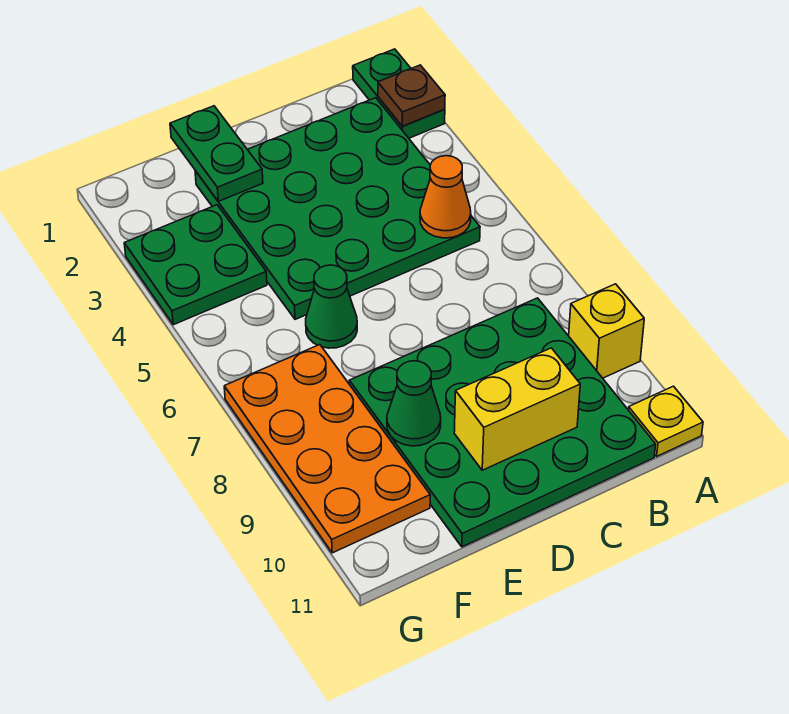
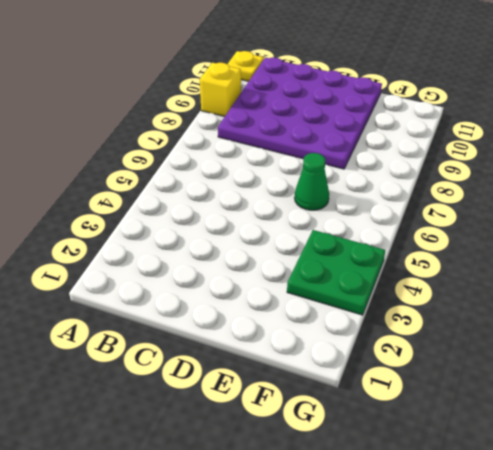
purple 4x4 plate [218,57,382,169] -> green 4x4 plate [349,298,656,547]
none -> green 1x2 plate [353,49,445,138]
none -> green 4x4 plate [195,98,480,319]
none -> orange 2x4 plate [224,345,430,553]

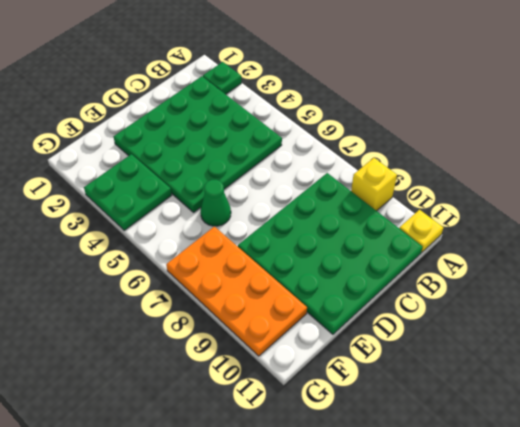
green 1x1 plate [203,62,241,94] -> green 1x2 plate [353,49,445,138]
none -> brown 1x1 plate [378,65,445,126]
none -> orange 1x1 cone [420,156,471,238]
none -> yellow 1x2 brick [454,348,580,470]

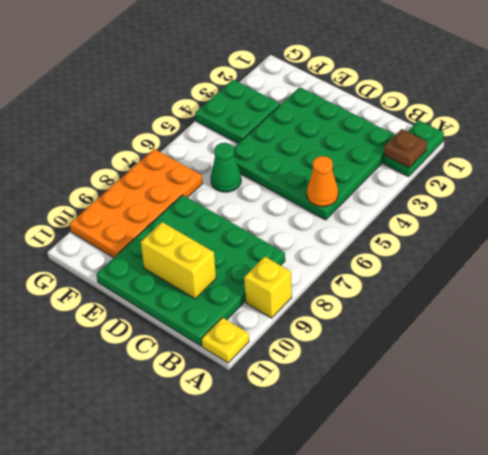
none -> green 1x2 plate [170,106,263,201]
none -> green 1x1 cone [387,361,441,446]

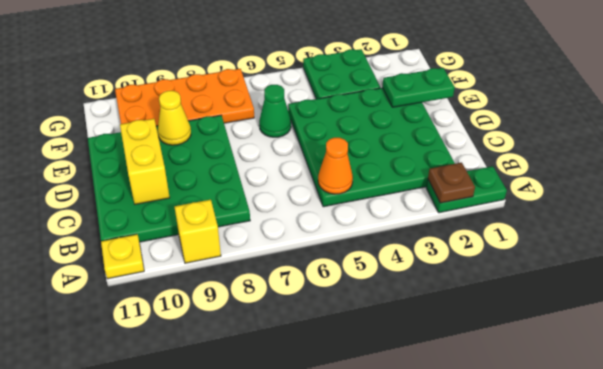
yellow 1x1 cone [158,91,191,145] -> green 1x1 cone [387,361,441,446]

